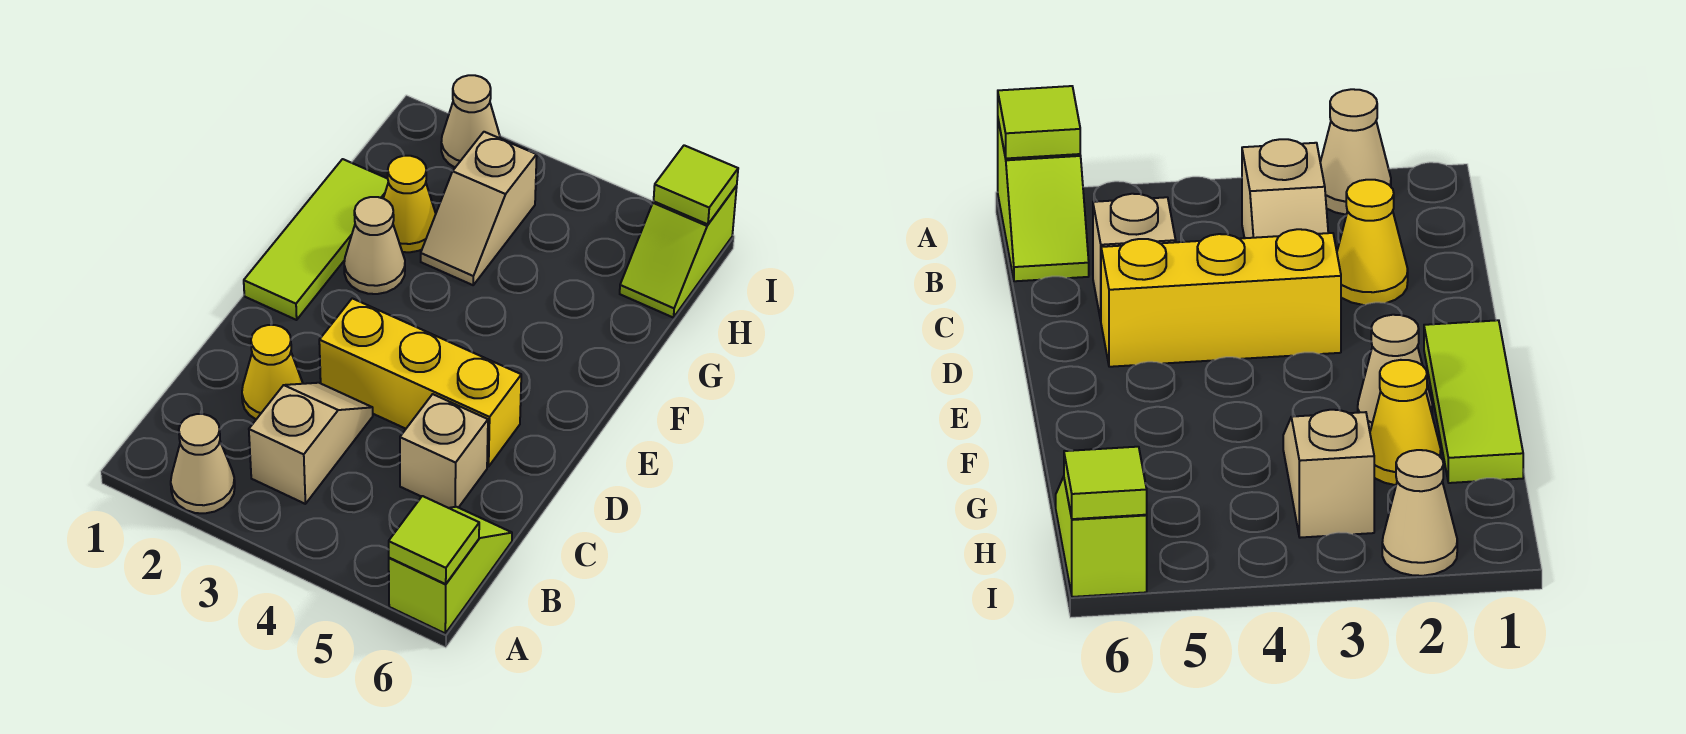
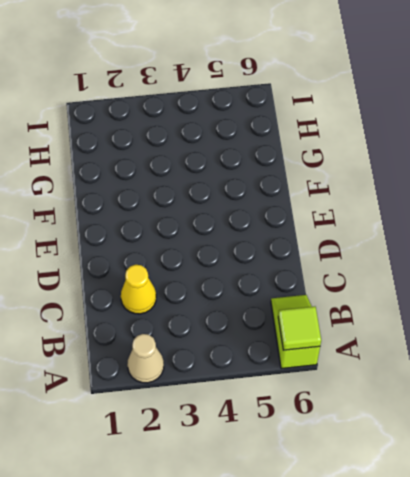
none -> tan 1x2 slope [249,383,373,504]
none -> tan 1x1 brick [400,394,488,508]
none -> yellow 1x3 brick [319,298,521,467]

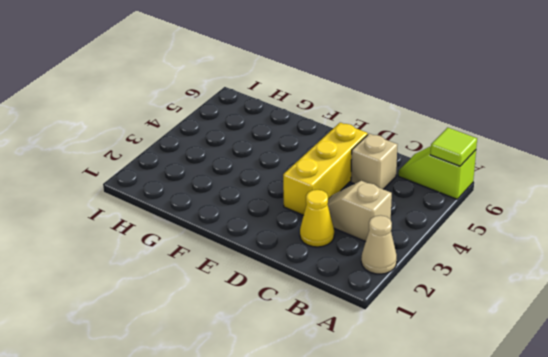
none -> lime 1x3 tile [244,159,388,320]
none -> tan 1x1 cone [344,197,405,294]
none -> yellow 1x1 cone [383,156,436,252]

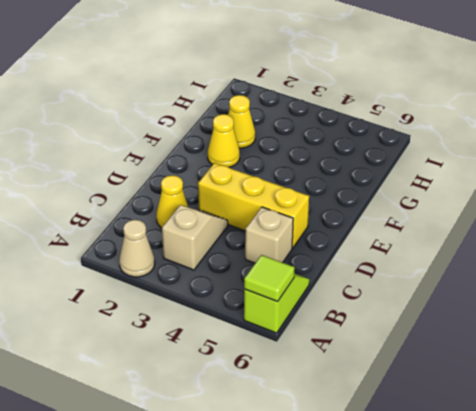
yellow 1x1 cone [208,114,240,167] -> tan 1x1 cone [344,197,405,294]
none -> lime 1x3 tile [244,159,388,320]
none -> tan 1x2 slope [421,132,537,285]
none -> lime 1x2 slope [620,186,737,318]

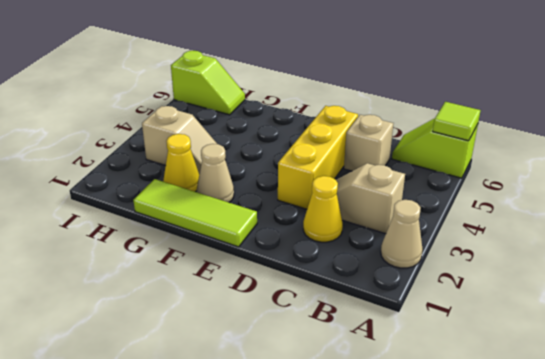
none -> tan 1x1 cone [441,75,500,167]
none -> lime 1x1 tile [654,145,738,224]

